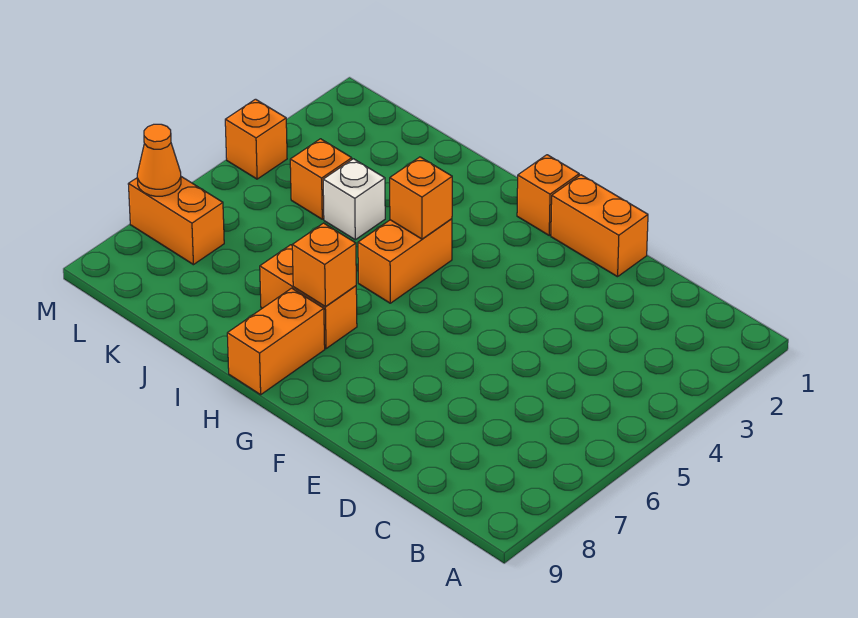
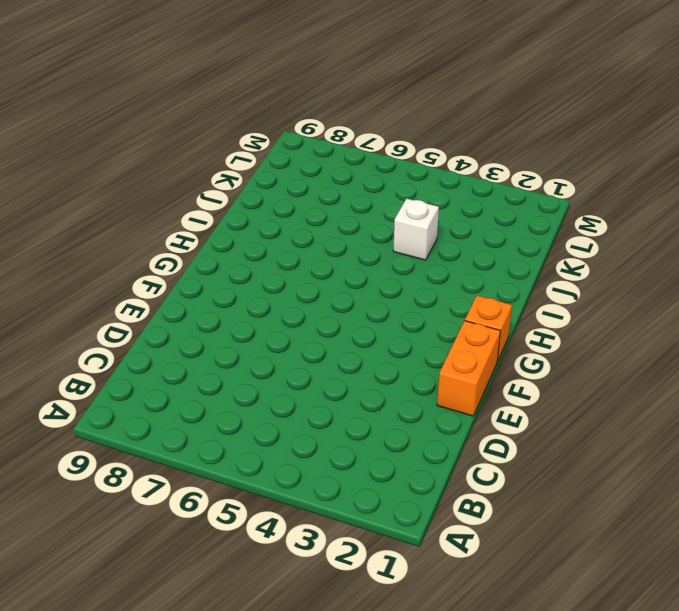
none -> orange 1x2 brick [358,219,452,303]
none -> orange 1x2 brick [260,245,357,349]
none -> orange 1x2 brick [227,288,325,395]

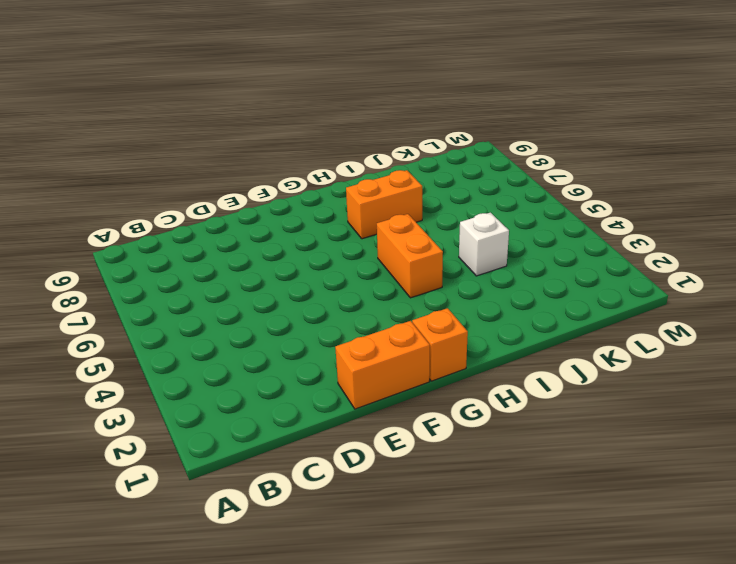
none -> orange 1x2 brick [227,288,325,395]
none -> orange 1x1 brick [290,139,352,219]
none -> orange 1x2 brick [128,177,224,265]

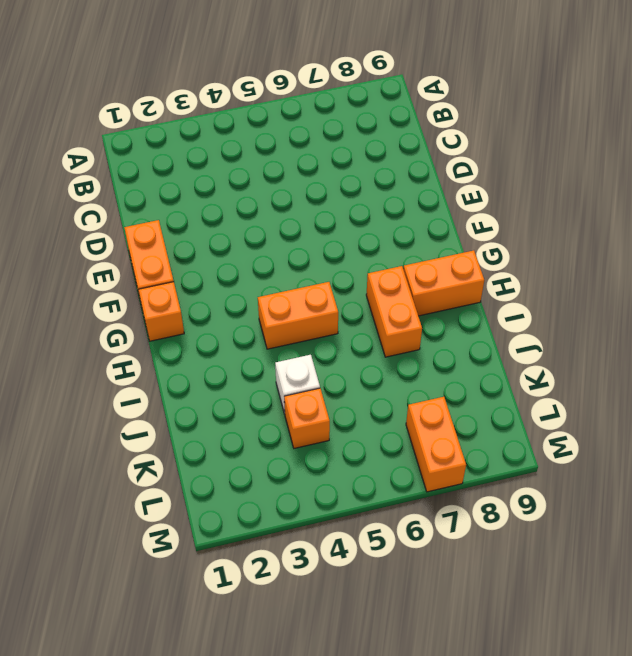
none -> orange 1x1 brick [225,99,287,179]
none -> orange 1x1 brick [390,157,452,239]
none -> orange 1x1 brick [292,223,356,307]

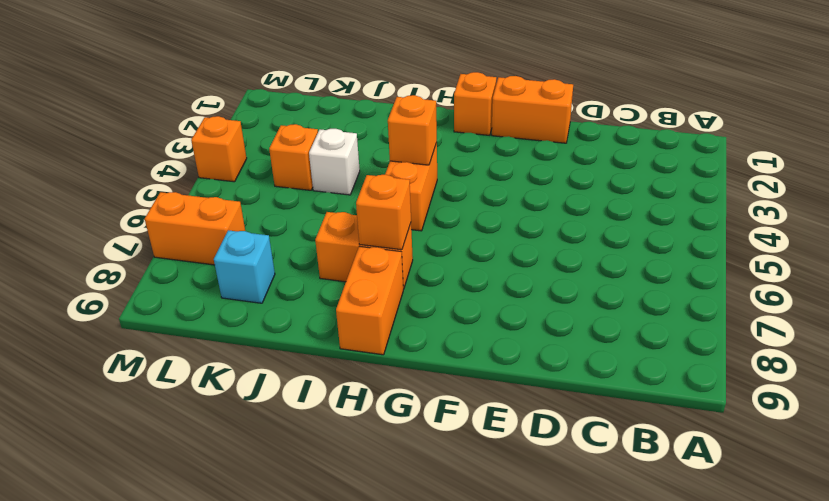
cyan 1x1 brick [214,230,275,303] -> none
none -> orange 1x1 cone [137,124,181,196]

